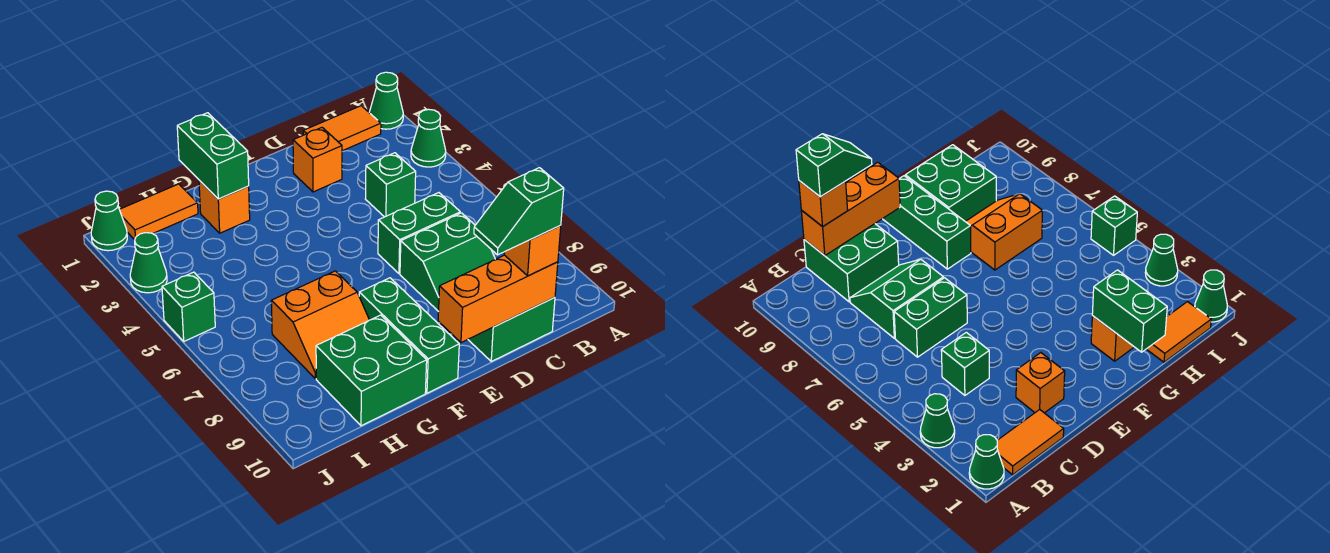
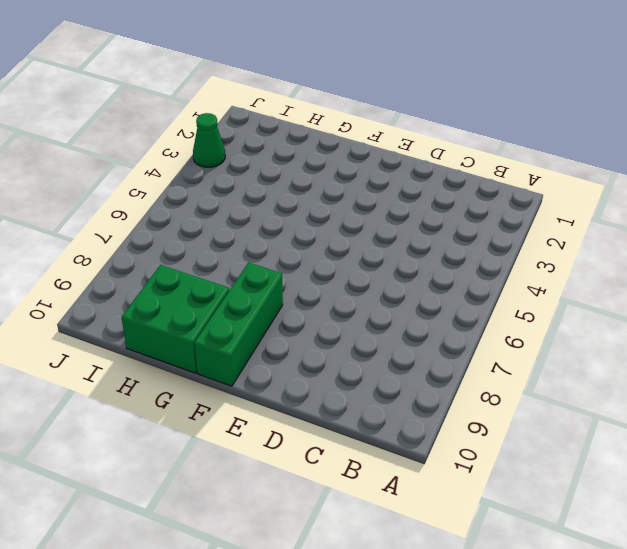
none -> green 1x1 cone [369,72,403,129]
none -> green 1x1 cone [411,109,446,167]
none -> orange 1x2 tile [303,106,381,151]

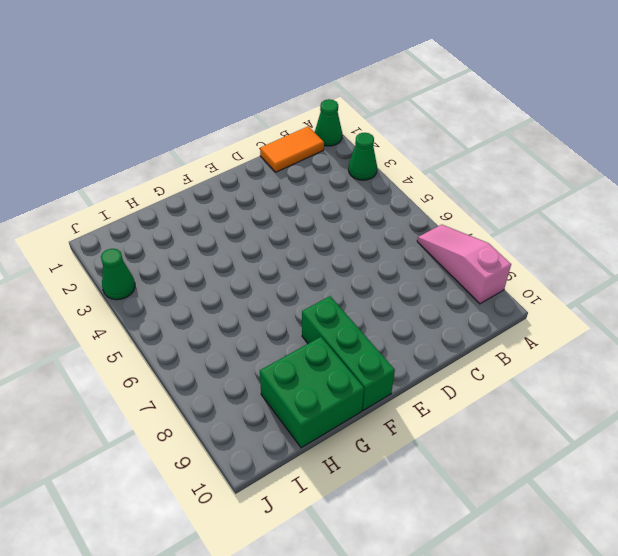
pink 1x3 slope [417,225,511,304] -> none
none -> green 1x1 brick [365,153,416,217]
none -> green 1x2 brick [378,193,460,274]
none -> green 2x2 slope [400,213,495,312]

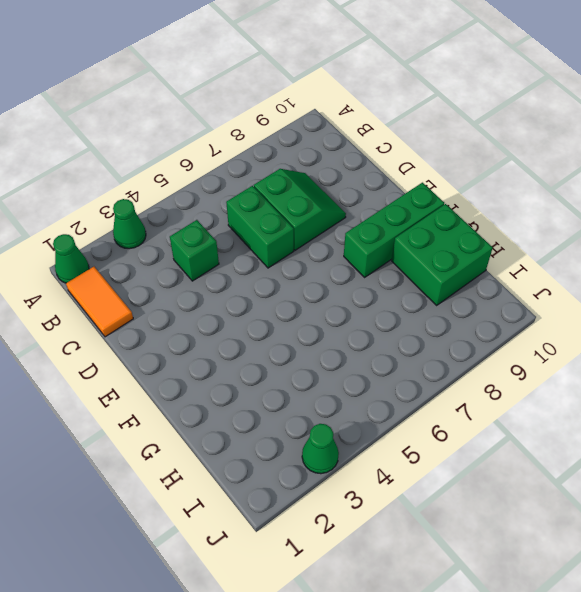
none -> green 2x2 brick [468,297,555,361]
none -> orange 1x1 brick [293,128,342,192]
none -> orange 1x1 brick [199,181,250,233]

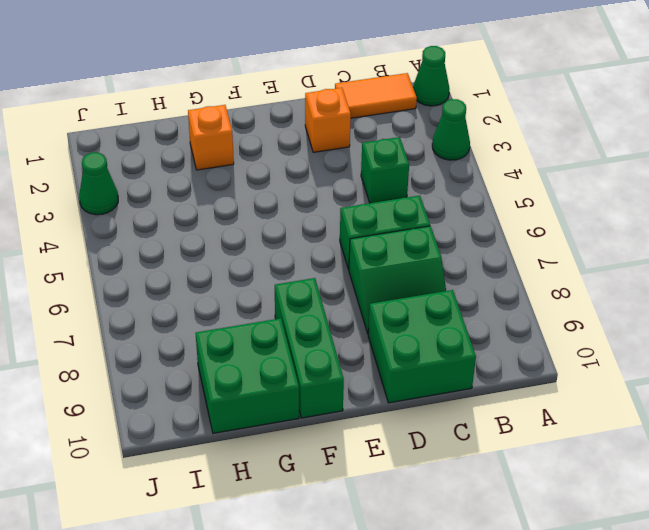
none -> orange 2x2 slope [271,271,369,379]
none -> orange 1x2 tile [120,184,198,240]
none -> green 1x1 cone [91,191,127,251]

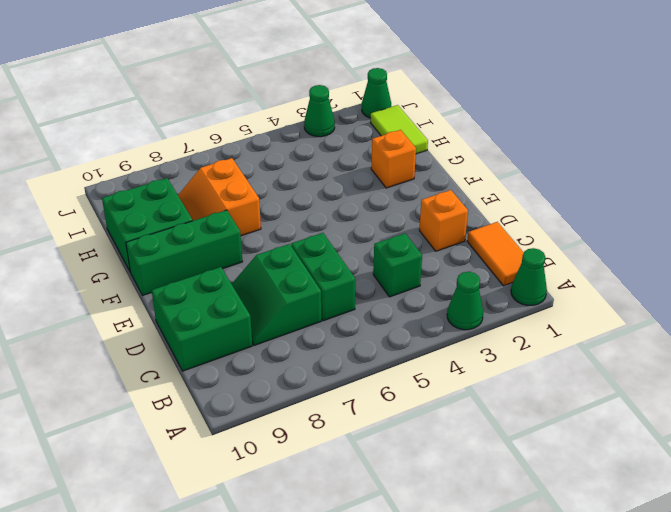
lime 1x2 tile [371,105,428,154] -> orange 1x2 tile [120,184,198,240]
none -> green 1x1 brick [162,272,215,341]
none -> orange 1x3 brick [438,255,558,343]
none -> green 1x2 brick [177,113,249,199]

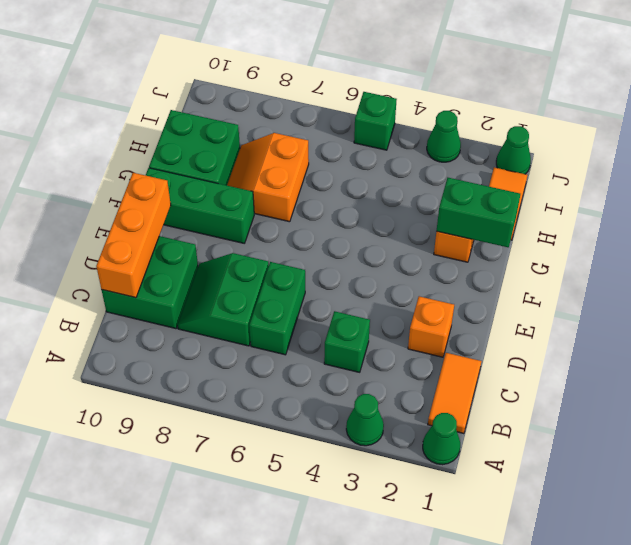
none -> orange 1x1 brick [504,226,561,276]
none -> green 1x2 slope [474,168,564,255]

